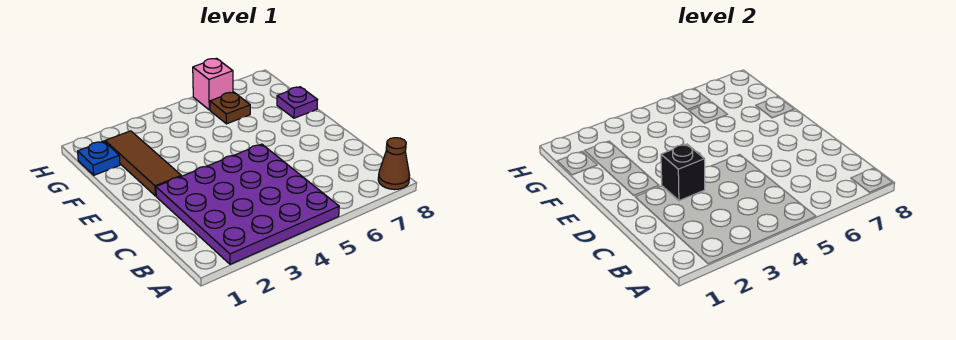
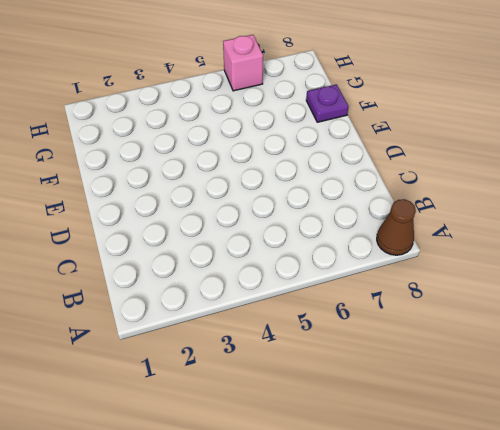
none -> purple 4x4 plate [156,144,339,264]
none -> brown 1x3 tile [105,131,181,196]

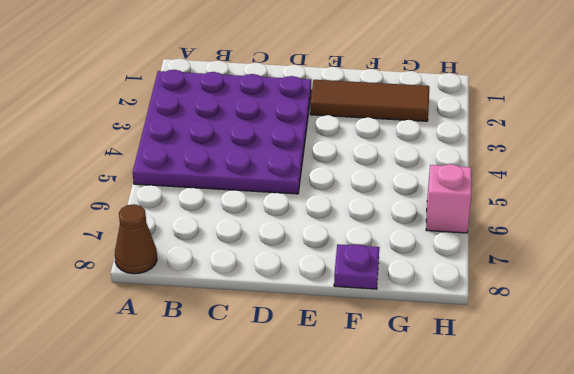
none -> blue 1x1 plate [78,141,120,175]
none -> brown 1x1 plate [210,92,250,124]

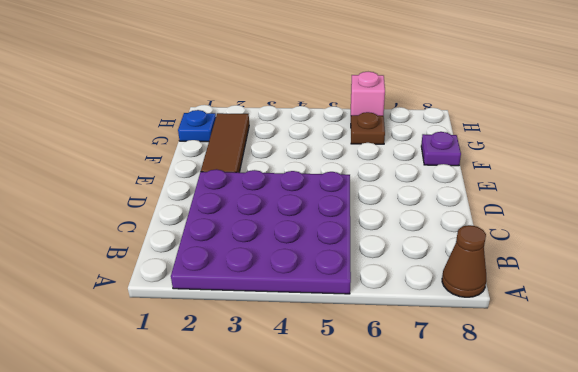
none -> black 1x1 brick [661,144,705,201]

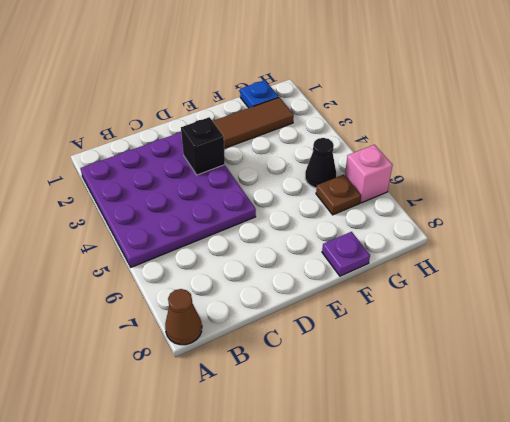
black 1x1 cone [305,138,336,188] -> none

